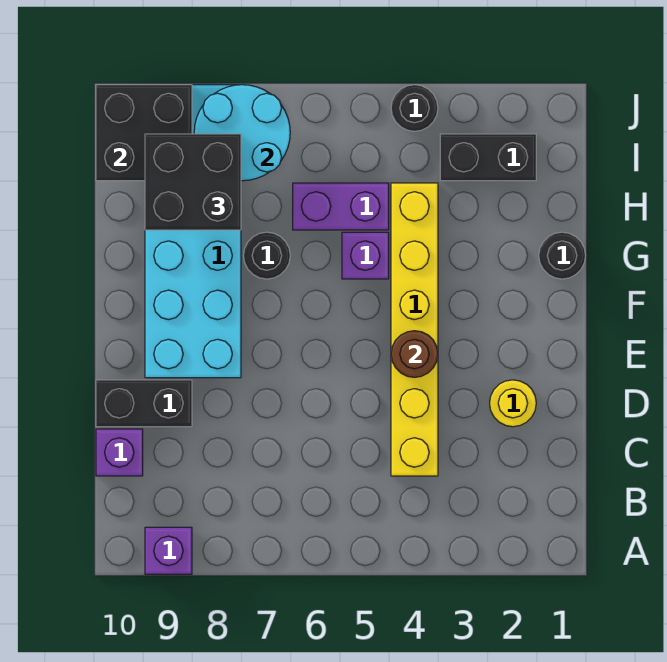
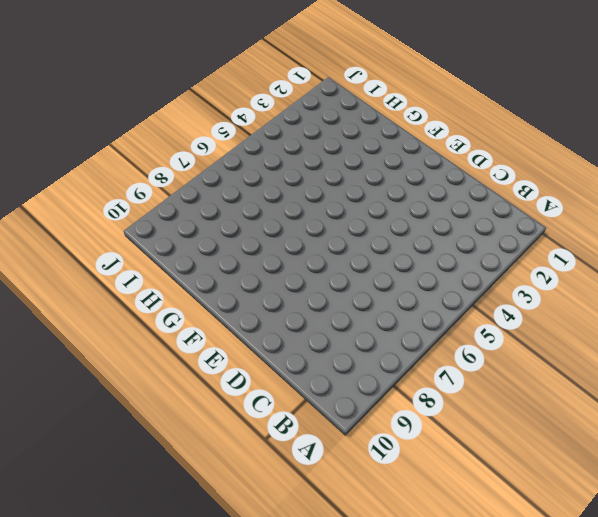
none -> purple 1x1 brick [145,527,192,574]
none -> yellow 1x6 brick [391,183,438,476]
none -> purple 1x1 brick [96,429,143,476]

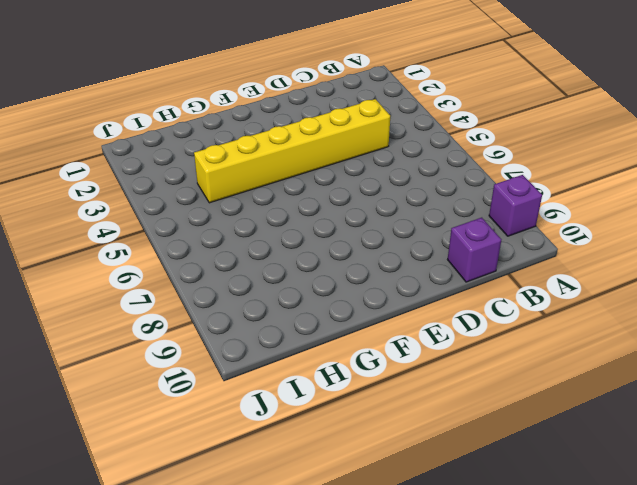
none -> yellow 1x1 round brick [490,380,536,427]
none -> black 1x2 brick [96,380,192,427]
none -> cyan 2x6 brick [145,85,241,378]

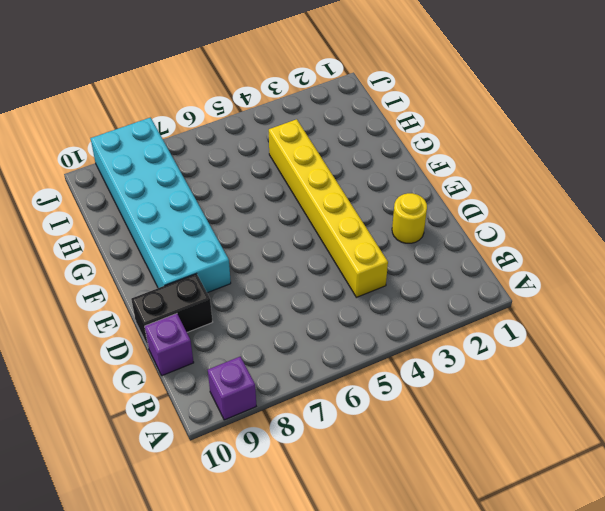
none -> black 1x1 round brick [539,232,586,279]
none -> purple 1x1 brick [342,232,389,279]
none -> black 1x1 round brick [243,232,290,279]

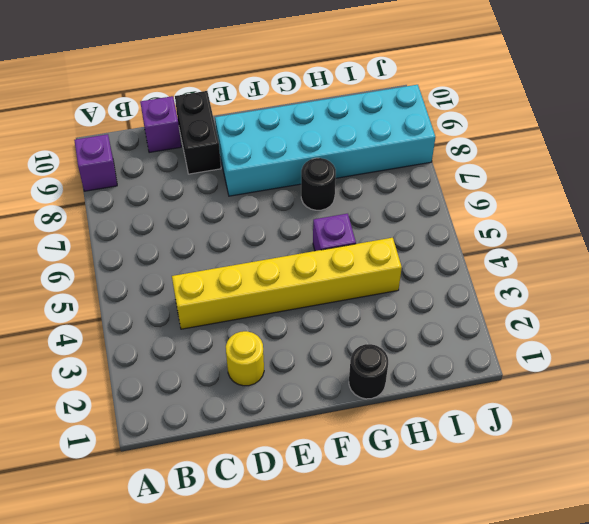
none -> purple 1x2 brick [293,183,389,230]
none -> black 1x2 brick [440,134,536,181]
none -> black 1x1 round brick [391,85,438,131]

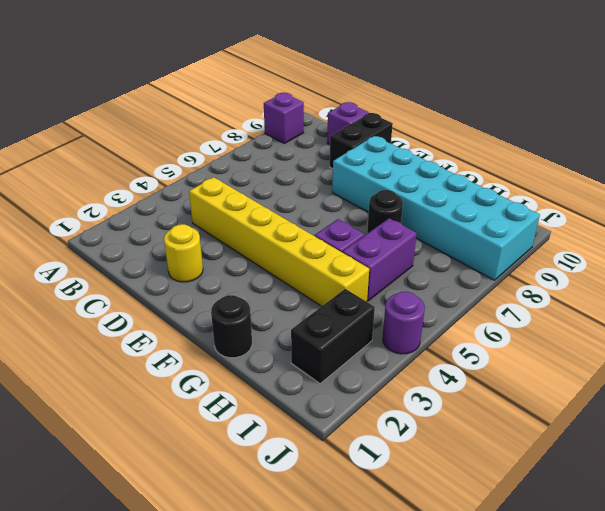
purple 1x1 round brick [383,292,425,354] -> black 1x1 round brick [391,85,438,131]
none -> brown 1x1 round brick [391,331,438,377]
none -> cyan 2x2 round brick [194,85,290,181]
none -> black 2x2 brick [96,85,192,181]

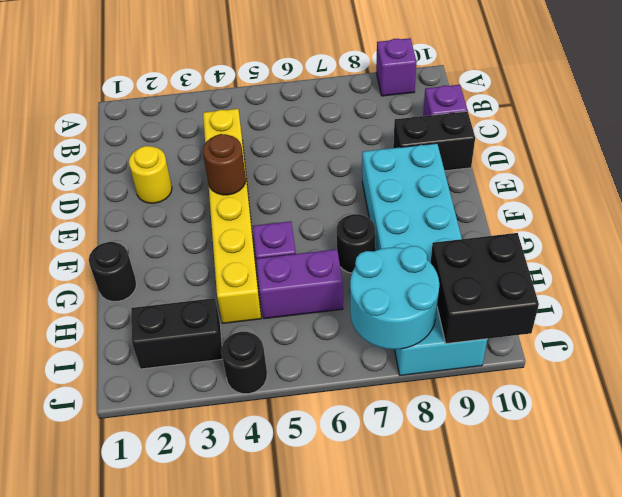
none -> black 2x2 brick [145,134,241,230]

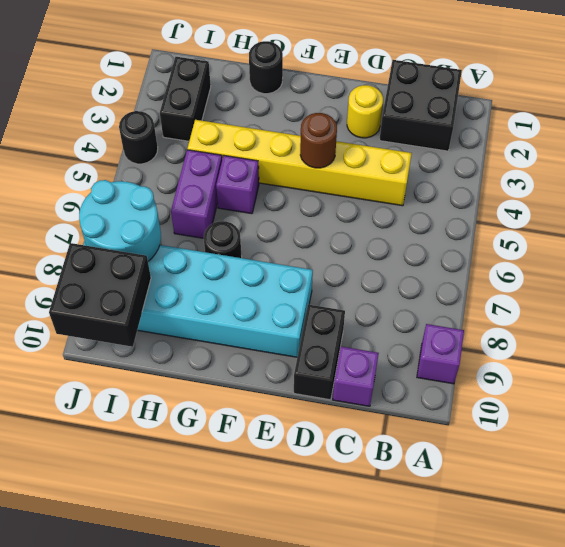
black 2x2 brick [380,60,462,151] -> black 2x2 brick moved to [145,134,241,230]

